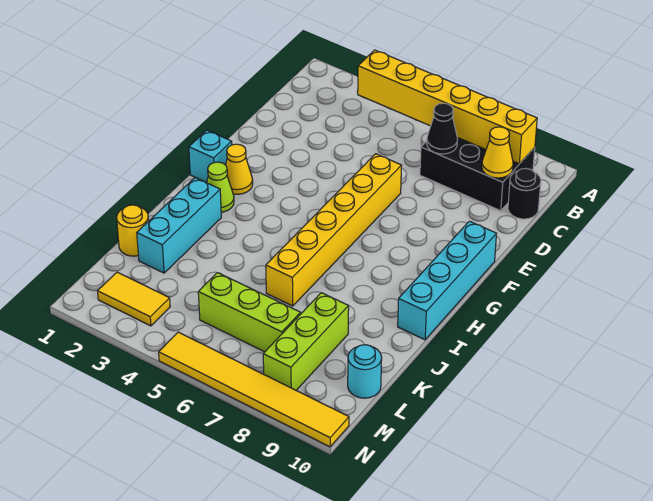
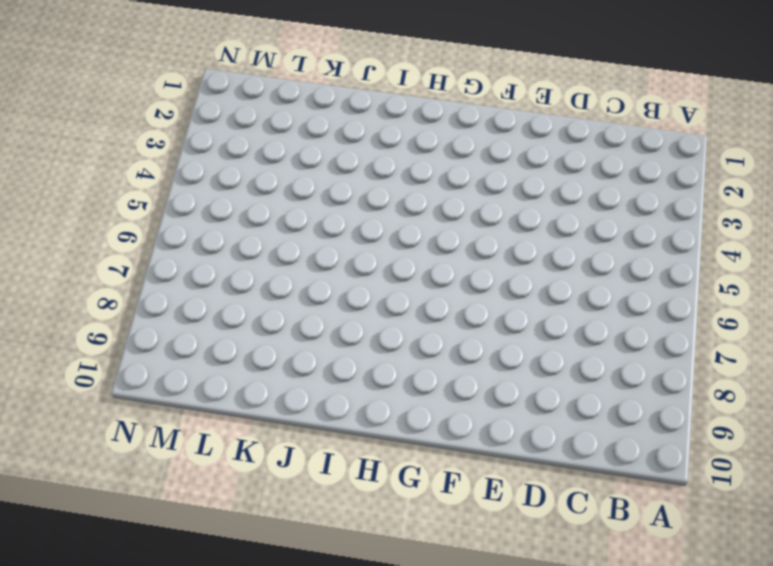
none -> black 2x3 brick [420,137,535,211]
none -> black 1x1 round brick [508,168,541,219]
none -> yellow 1x6 brick [266,154,402,306]

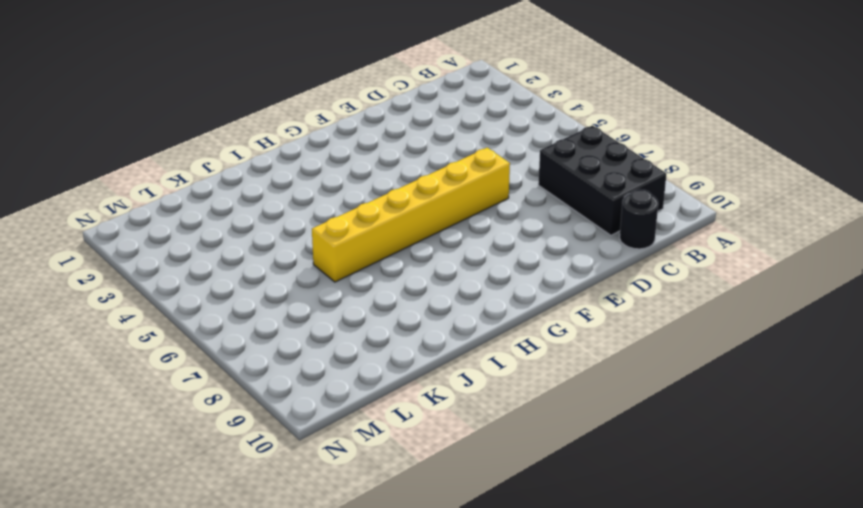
none -> cyan 1x4 brick [398,221,497,340]
none -> cyan 1x1 brick [189,130,232,183]
none -> yellow 1x1 cone [226,144,253,194]

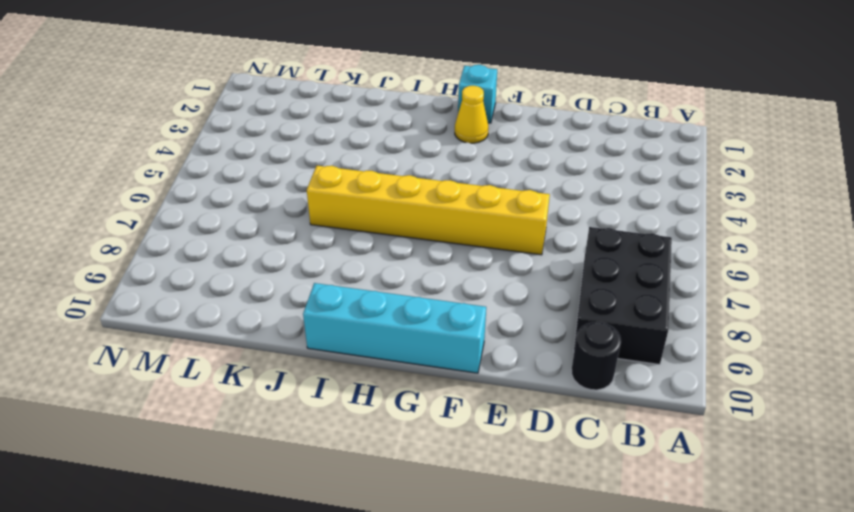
none -> lime 1x1 cone [207,162,234,212]
none -> cyan 1x3 brick [137,178,221,273]
none -> yellow 1x1 round brick [117,205,149,256]

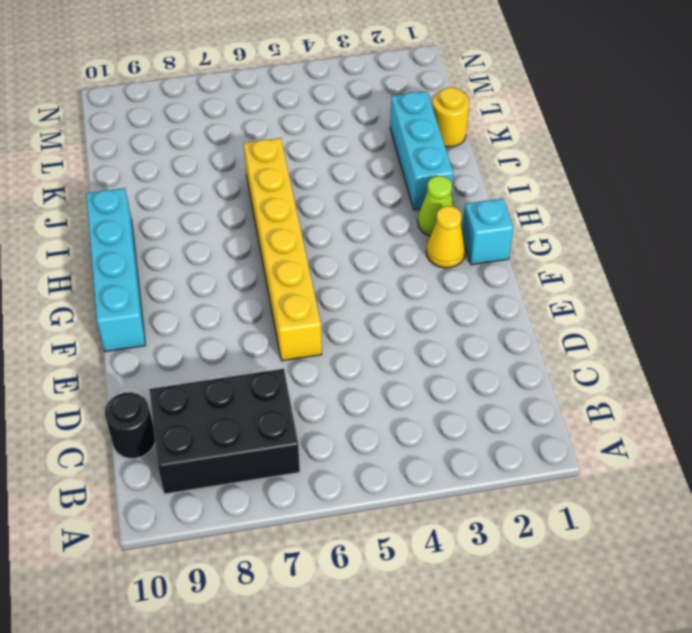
none -> lime 1x3 brick [263,293,349,390]
none -> lime 1x3 brick [198,273,301,352]
none -> cyan 1x1 round brick [348,345,382,398]

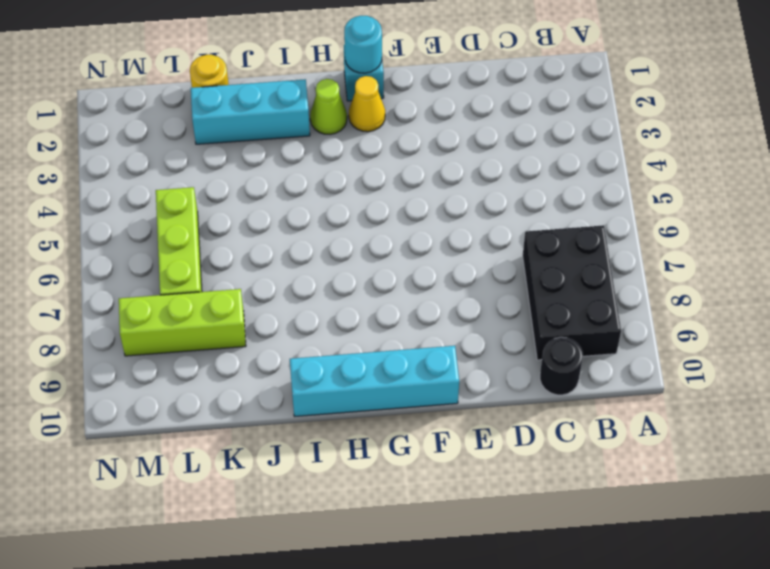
cyan 1x1 round brick [344,16,382,73] -> cyan 1x1 round brick moved to [348,345,382,398]
none -> yellow 1x6 brick [266,154,402,306]
none -> yellow 1x2 tile [98,272,170,326]
none -> yellow 1x6 tile [159,332,349,447]

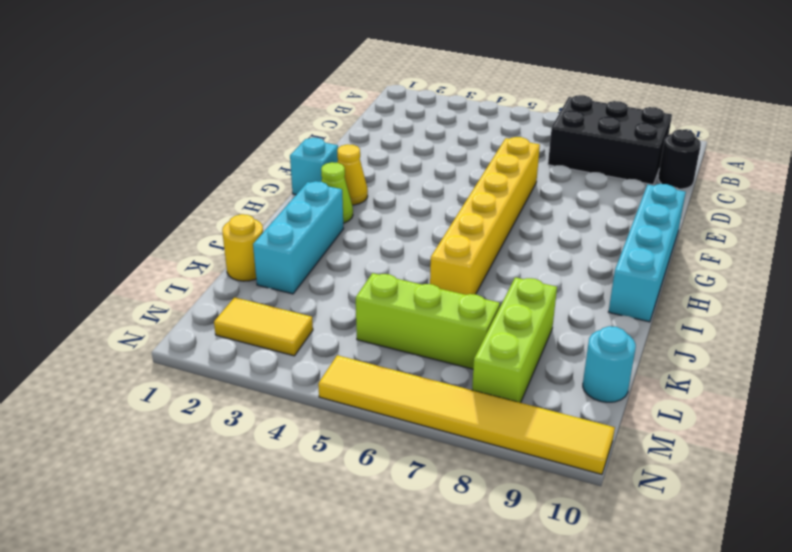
none -> yellow 1x6 brick [358,50,537,164]
none -> black 1x1 cone [427,103,458,154]
none -> yellow 1x1 cone [482,127,513,178]

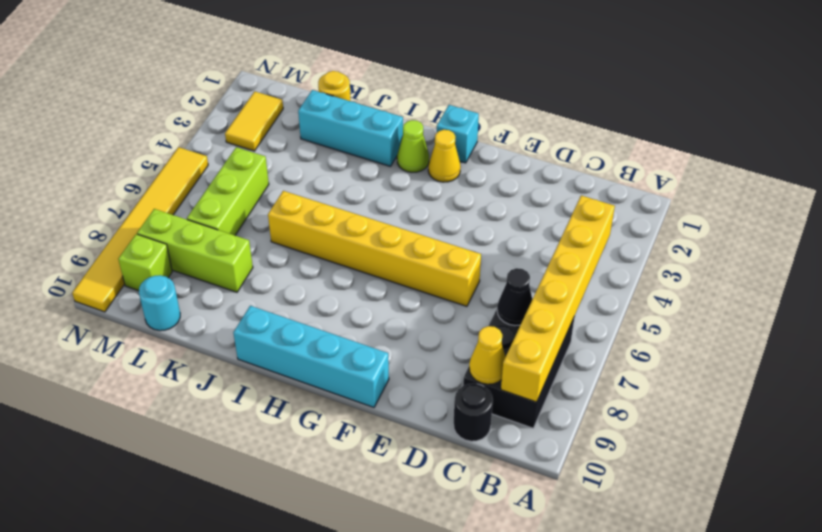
lime 1x1 brick [118,234,172,291] -> none

